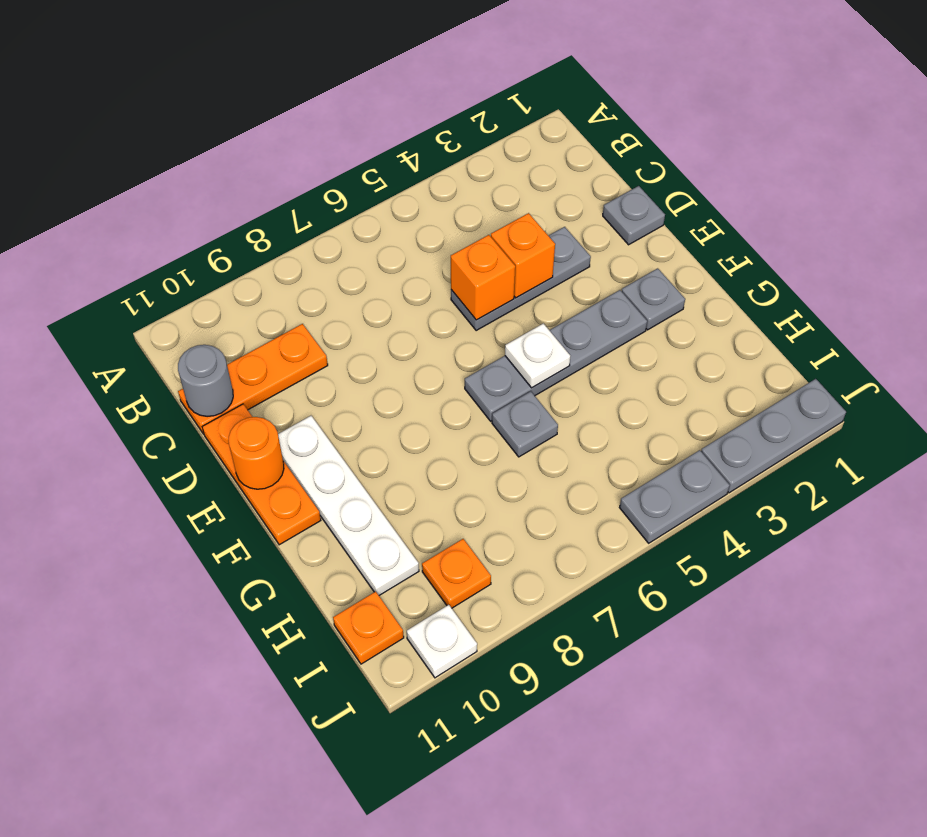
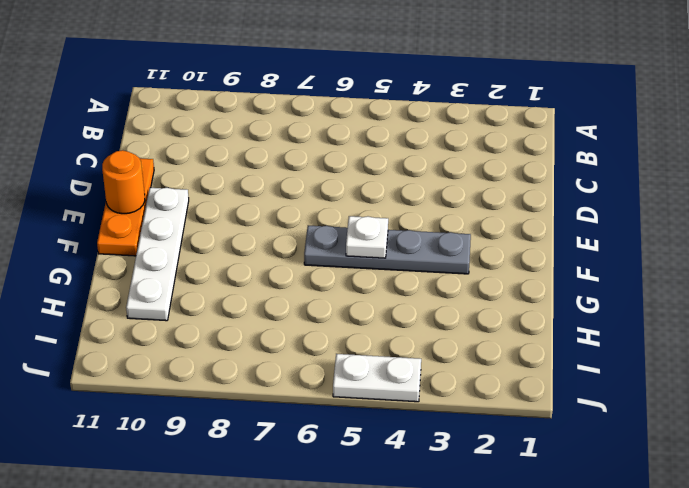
white 1x2 plate [333,354,421,402] -> grey 1x2 plate [620,450,730,543]
none -> orange 1x3 plate [178,324,328,434]
none -> grey 1x1 plate [603,186,665,245]
none -> grey 1x3 plate [451,227,591,331]

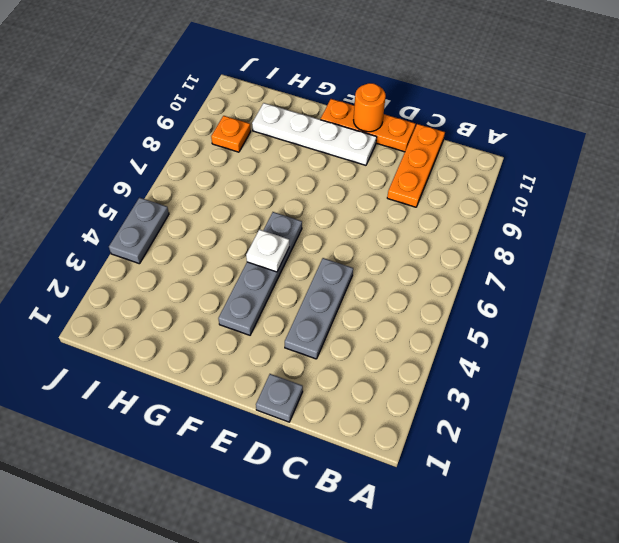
none -> grey 1x1 plate [622,268,685,330]
none -> grey 1x1 plate [492,391,558,457]
none -> orange 1x1 plate [333,592,404,664]

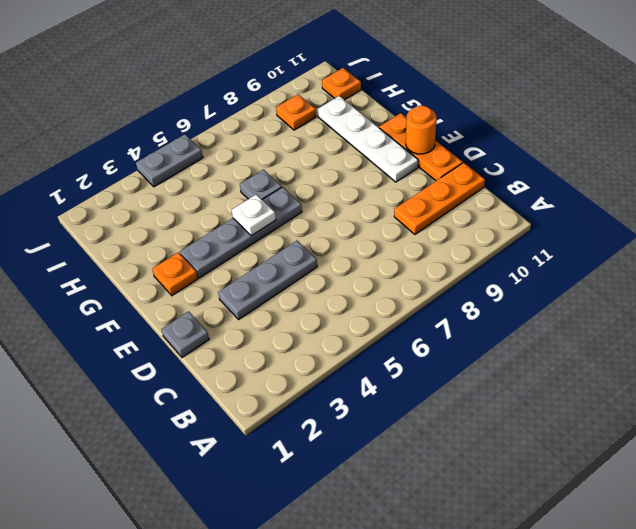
orange 1x1 plate [152,253,198,295] -> grey 1x1 plate [622,268,685,330]
none -> grey 1x3 plate [701,379,846,493]
none -> white 1x1 plate [407,605,477,678]
none -> grey 1x1 round brick [178,345,233,417]

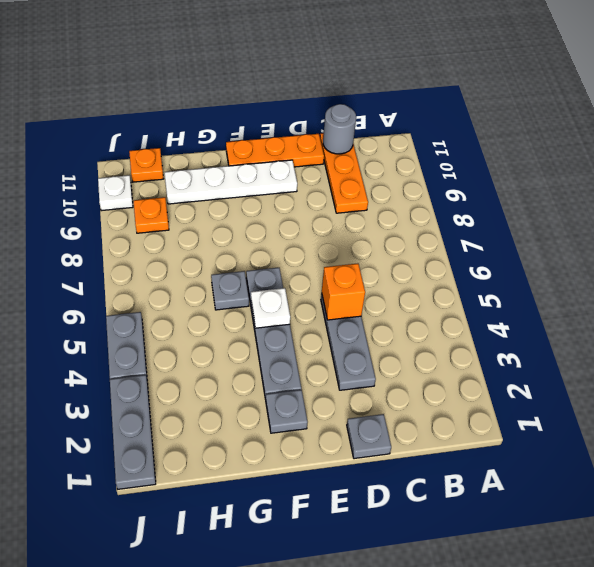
none -> orange 1x1 brick [491,213,555,298]
none -> orange 1x1 round brick [229,417,284,489]

